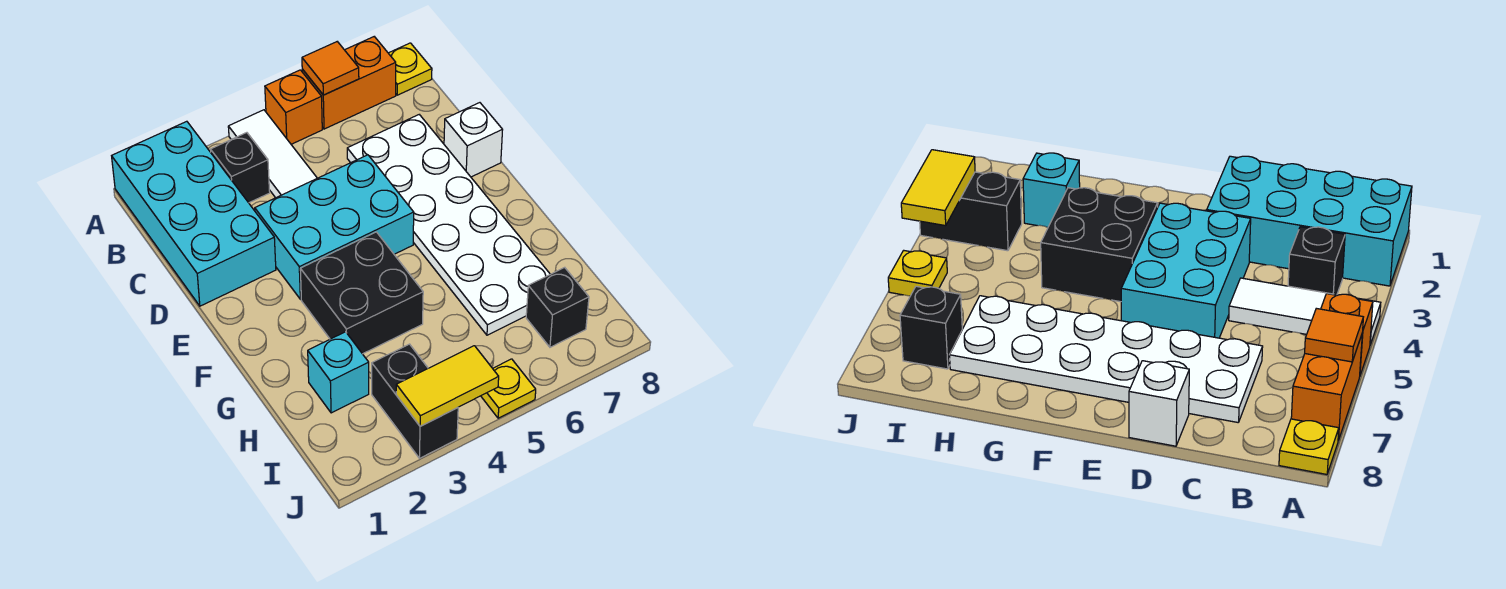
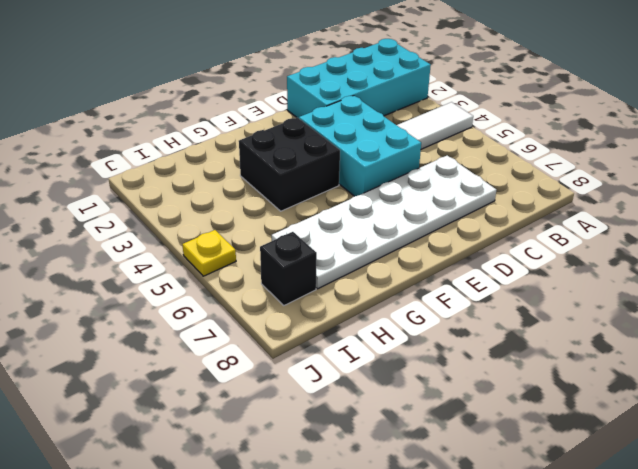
none -> orange 1x1 brick [265,70,322,144]
none -> orange 1x2 brick [302,37,396,129]
none -> yellow 1x1 plate [389,43,432,95]

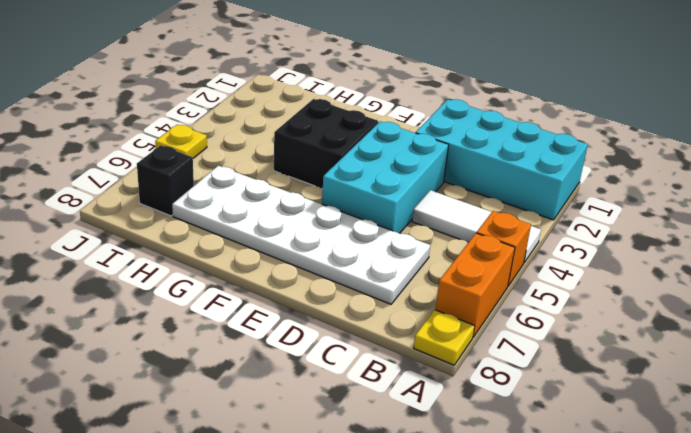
none -> black 1x1 brick [211,133,270,203]
none -> white 1x1 brick [444,103,503,177]
none -> cyan 1x1 brick [308,332,369,413]

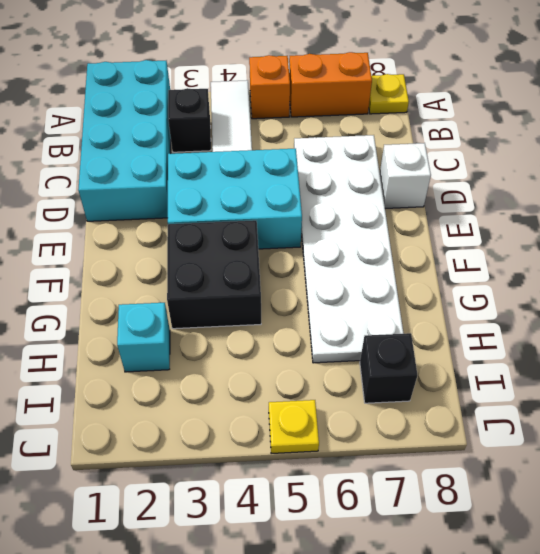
none -> black 1x2 brick [372,344,458,458]
none -> orange 1x1 tile [302,42,359,95]
none -> yellow 1x2 tile [396,346,499,426]

